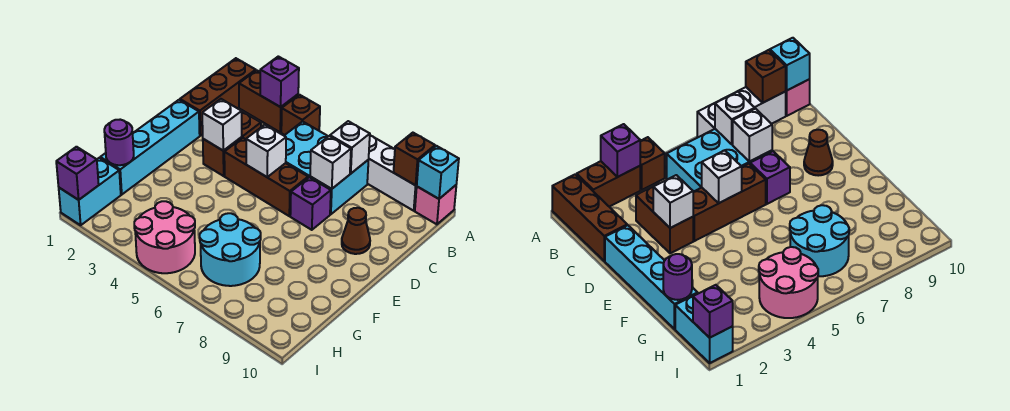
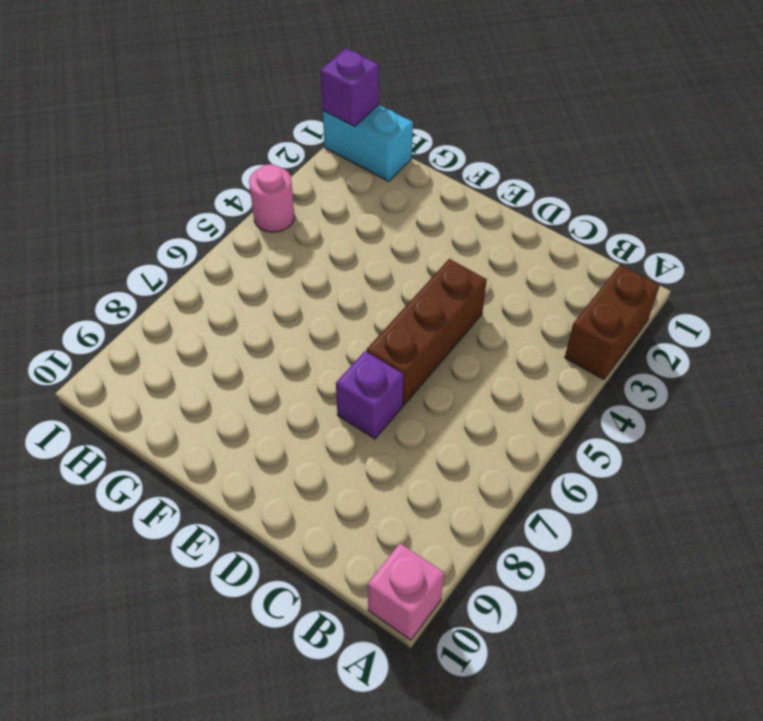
pink 1x1 round brick [249,164,294,232] -> pink 2x2 round brick [134,201,195,273]
none -> brown 1x3 brick [180,58,256,136]
none -> brown 1x1 brick [281,95,320,135]
none -> white 1x3 brick [367,135,417,211]

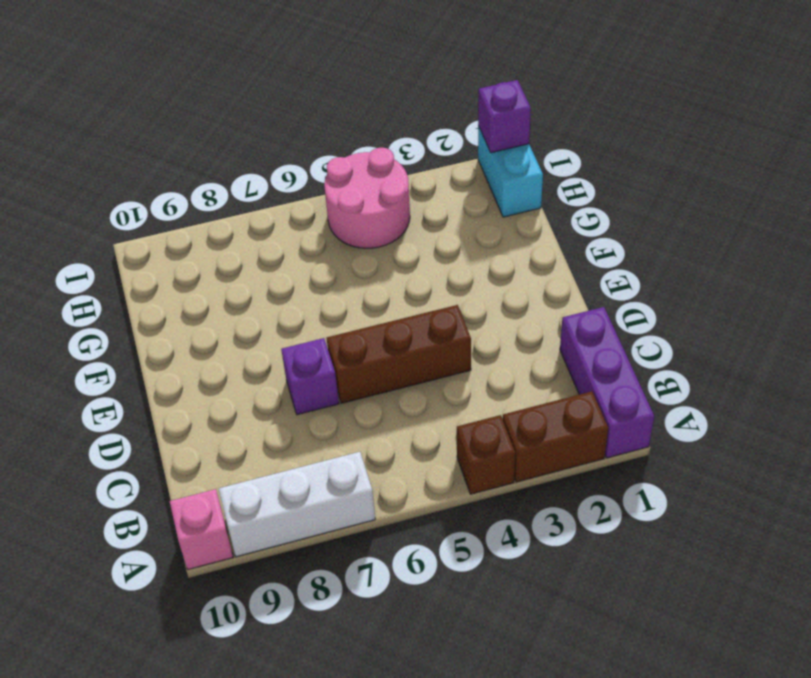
purple 1x3 brick [560,307,654,458] -> brown 1x3 brick [180,58,256,136]
none -> cyan 2x3 brick [284,121,368,214]
none -> brown 1x2 brick [203,112,261,176]
none -> cyan 1x4 brick [100,100,200,194]

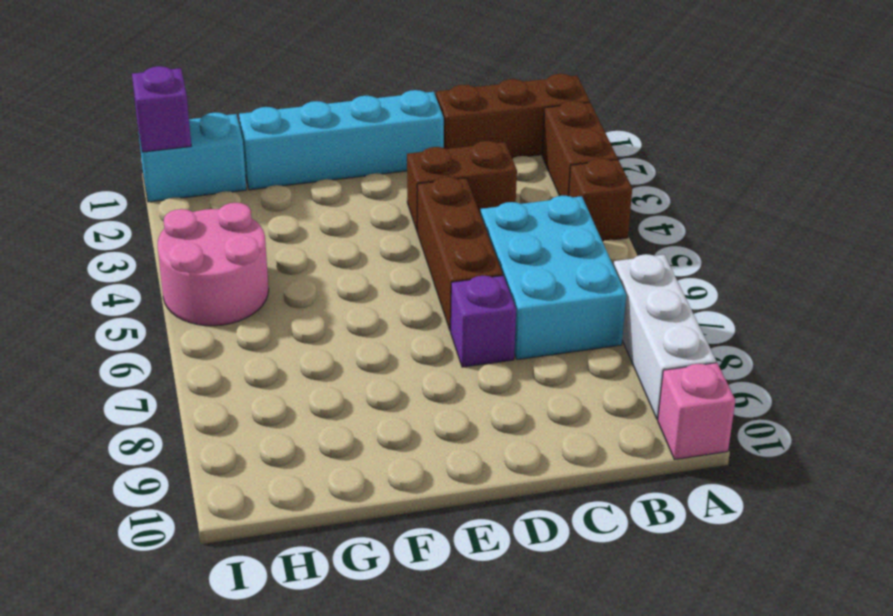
none -> brown 1x1 cone [342,208,370,254]
none -> cyan 2x2 round brick [200,213,261,286]
none -> purple 1x1 brick [260,56,299,107]

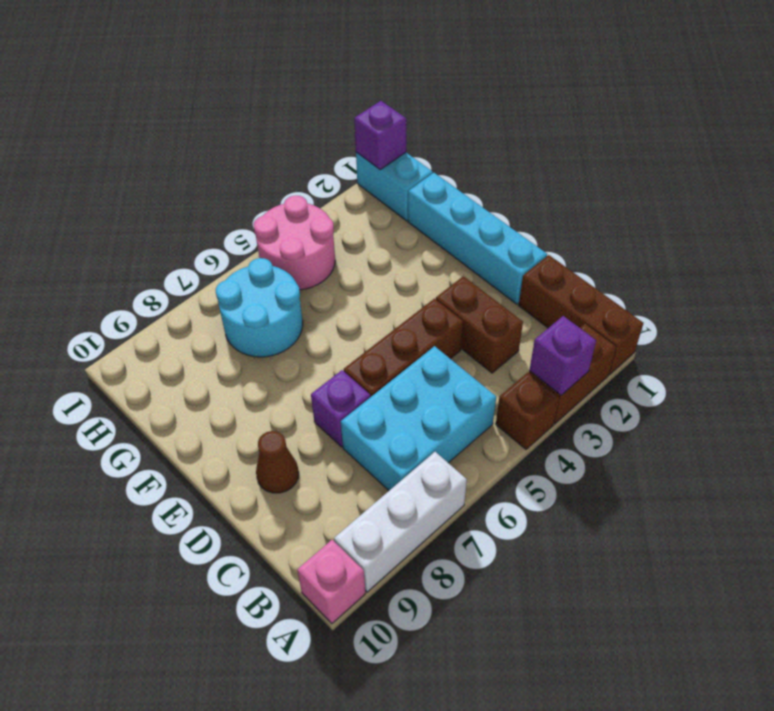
none -> brown 1x1 brick [394,133,435,185]
none -> cyan 1x1 brick [417,146,459,199]
none -> white 1x1 brick [330,121,370,173]

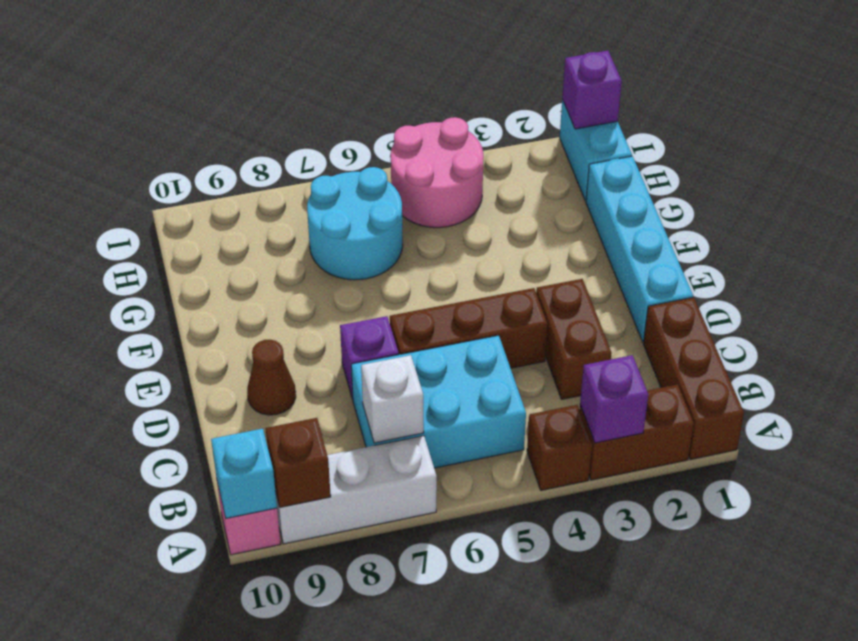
none -> white 1x1 brick [310,136,351,189]
none -> white 1x1 brick [202,99,242,151]
none -> white 1x1 brick [246,125,286,177]

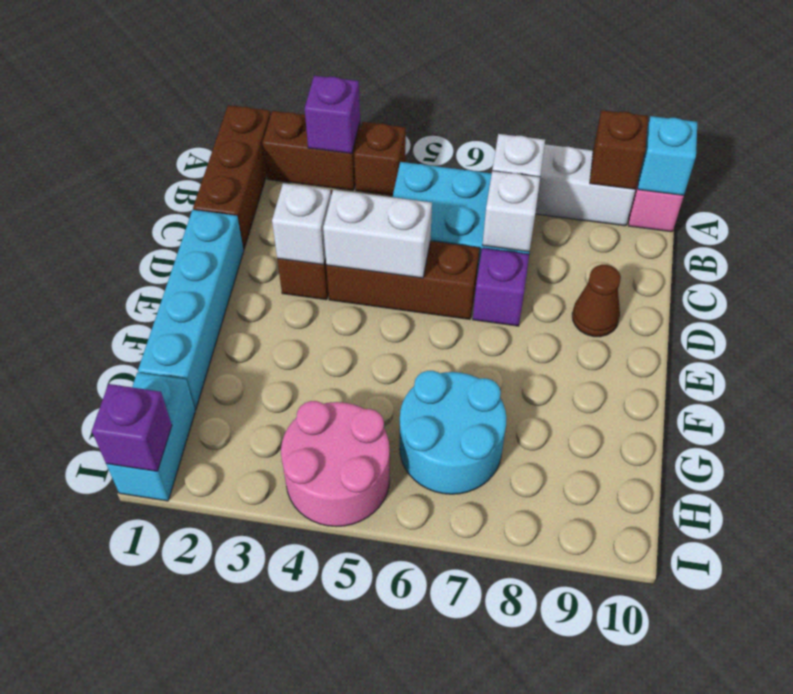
white 1x2 brick [323,190,432,278] -> white 1x1 brick [246,125,286,177]
none -> purple 1x1 round brick [104,120,134,165]

